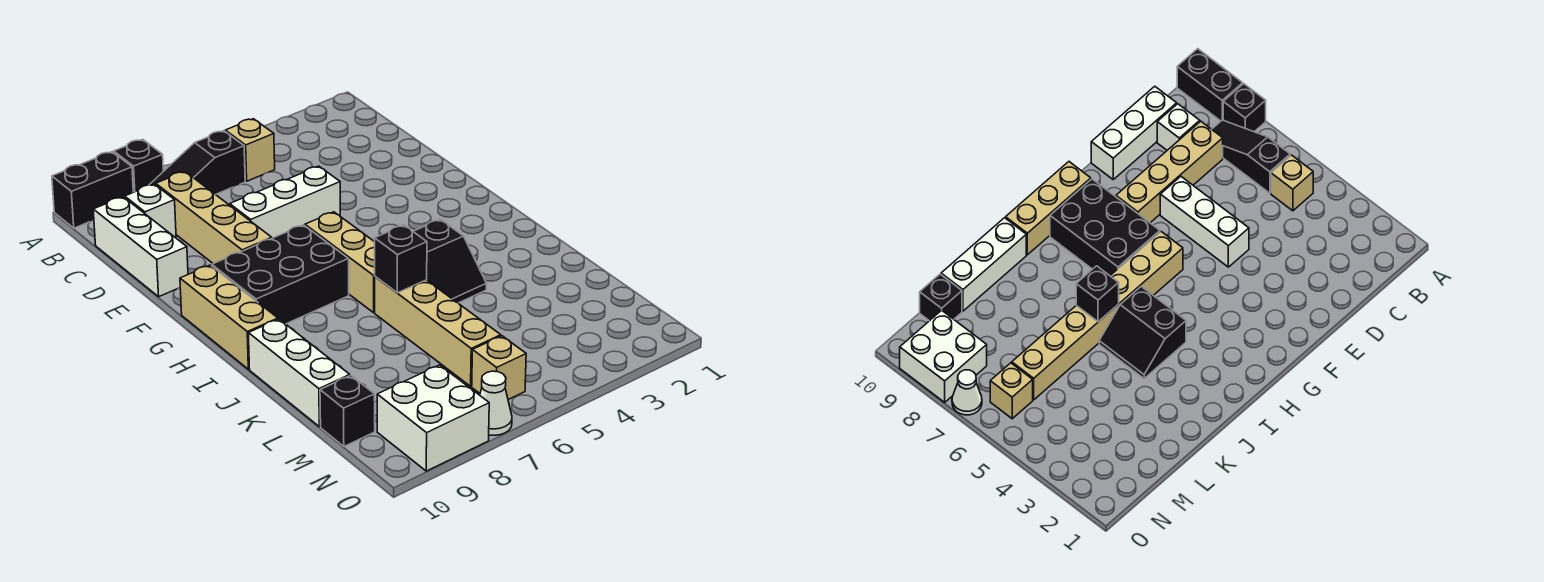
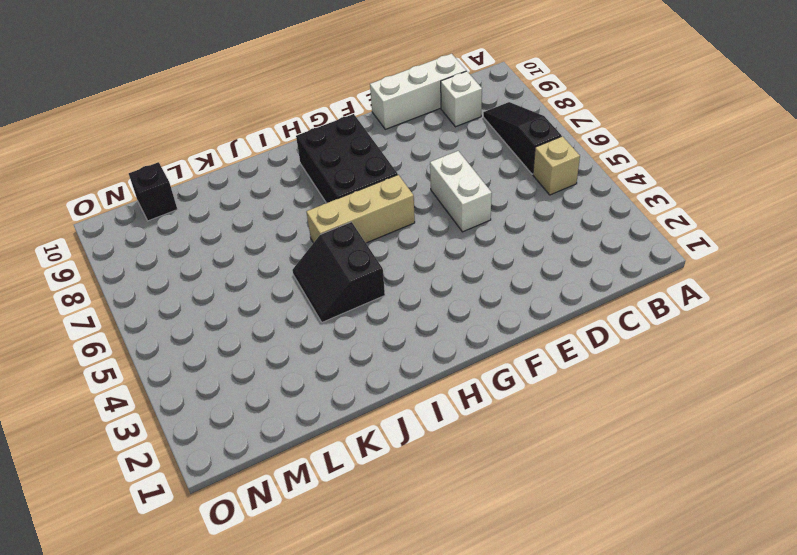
white 1x2 brick [430,151,492,232] -> white 1x3 brick [230,166,340,238]
none -> black 1x1 brick [114,139,163,192]
none -> black 1x2 brick [52,152,133,228]
none -> tan 1x4 brick [156,171,272,264]

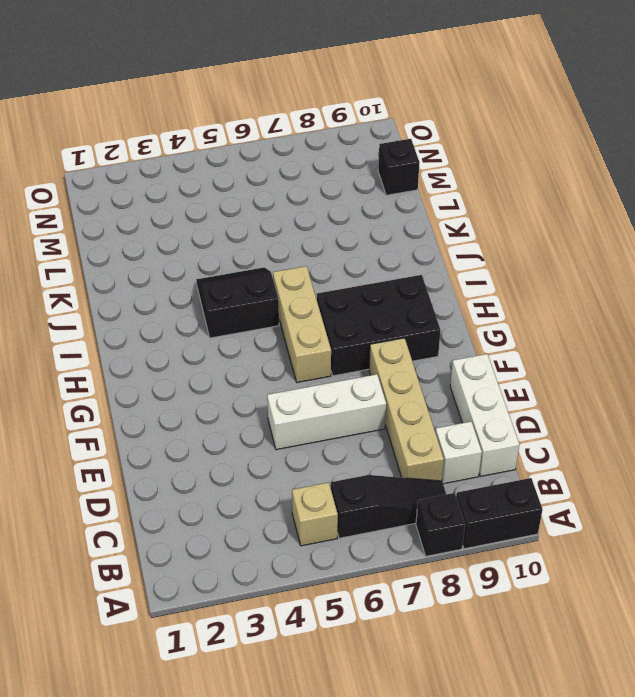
none -> tan 1x3 brick [180,265,278,369]
none -> tan 1x4 brick [375,277,501,386]
none -> white 1x3 brick [248,319,350,427]

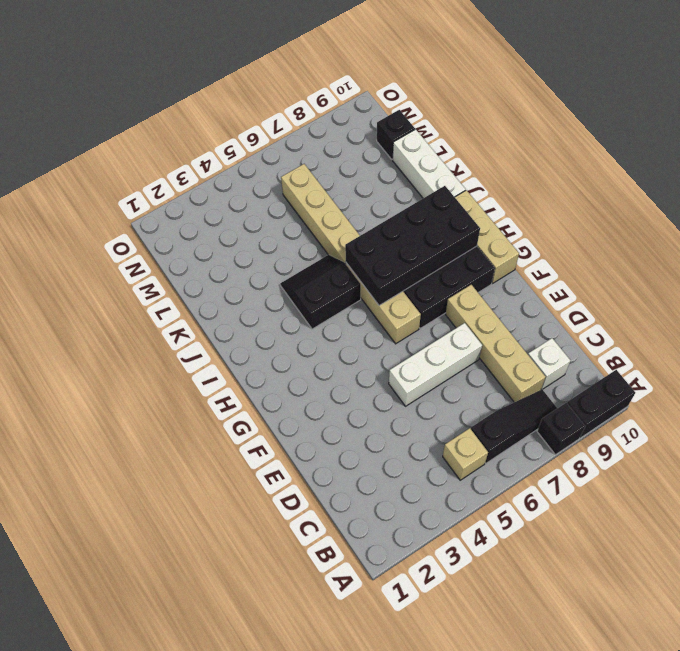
black 2x4 brick [345,186,480,306] -> none
none -> white 1x3 brick [93,197,188,297]
none -> tan 1x1 brick [472,336,526,400]
none -> white 2x2 brick [377,365,489,471]

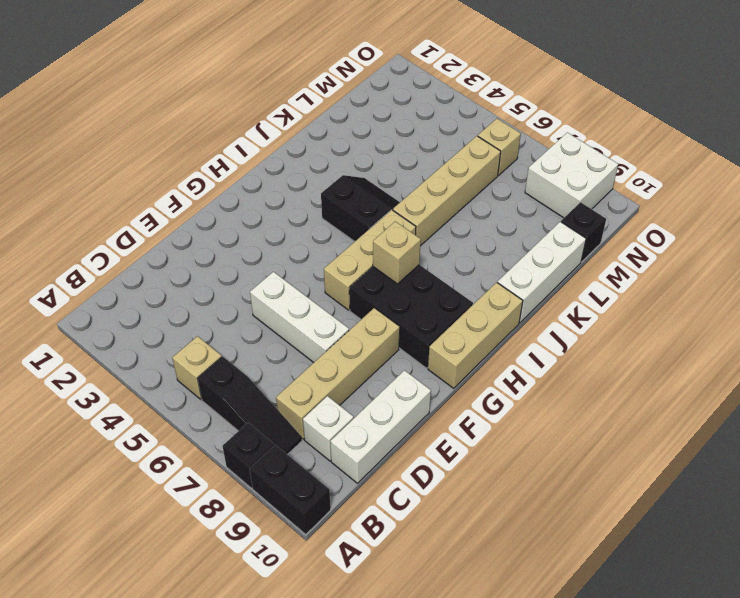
tan 1x1 brick [373,221,421,284] -> none
none -> white 1x1 cone [480,371,512,435]
none -> black 1x1 brick [375,225,427,293]

